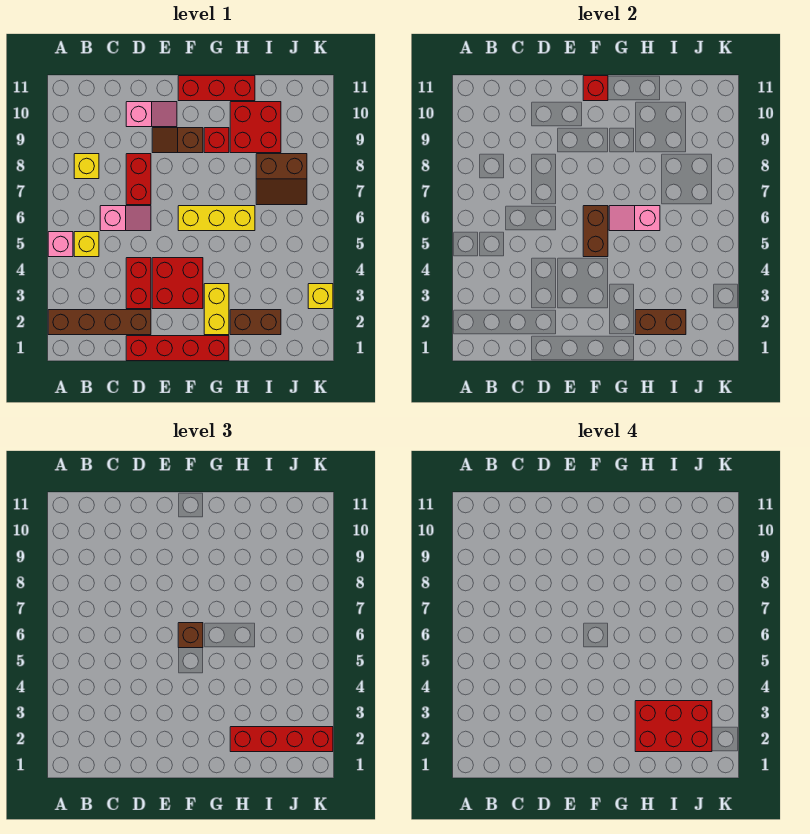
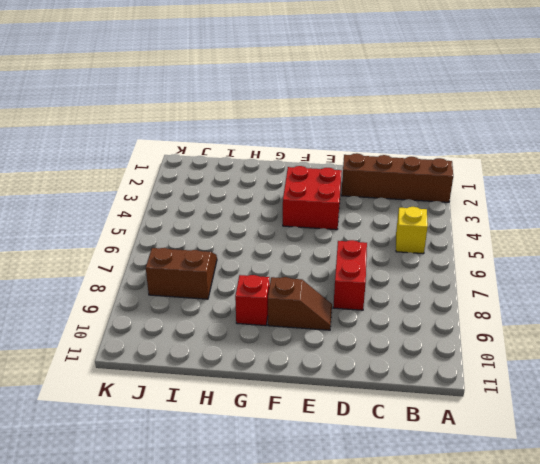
none -> pink 1x1 brick [48,232,73,257]
none -> yellow 1x1 brick [74,154,99,179]
none -> pink 1x2 slope [100,206,151,231]

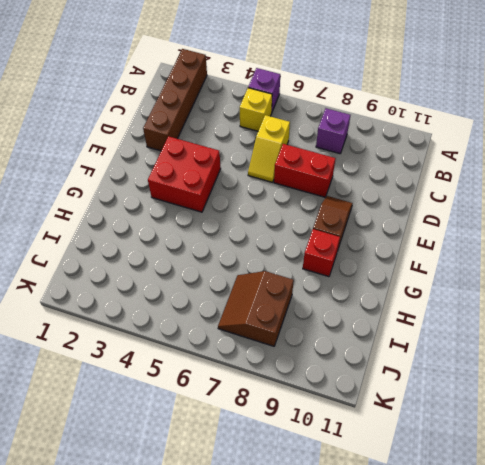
purple 1x1 brick [248,68,280,111] -> pink 1x1 brick [48,232,73,257]
purple 1x1 brick [316,108,350,154] -> yellow 1x1 brick [74,154,99,179]
yellow 1x2 slope [248,115,290,182] -> pink 1x2 slope [100,206,151,231]
none -> red 1x4 brick [126,336,229,361]
none -> red 1x2 brick [126,258,151,309]
none -> pink 1x2 slope [126,102,177,127]

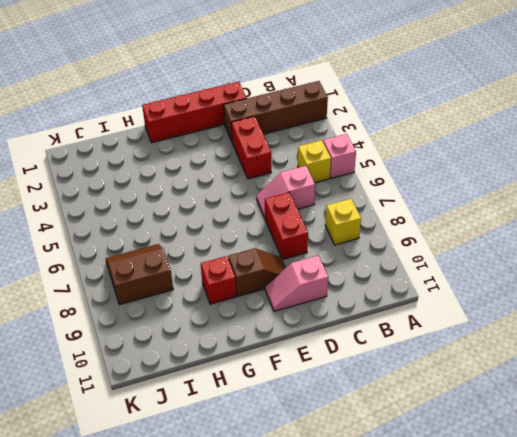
none -> red 2x2 brick [152,258,203,309]
none -> yellow 1x3 brick [178,206,255,231]
none -> red 1x3 brick [178,76,255,101]

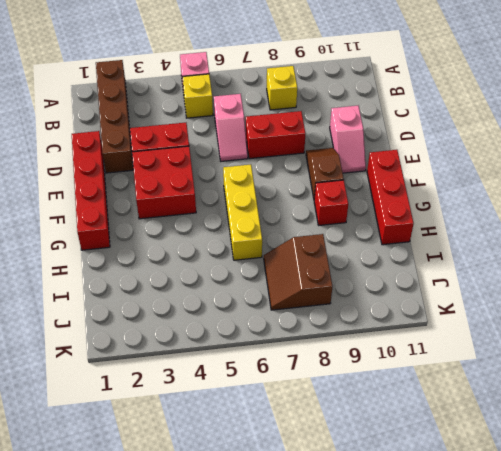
none -> yellow 1x2 brick [204,284,229,335]
none -> brown 1x2 brick [230,310,281,335]
none -> red 2x2 brick [230,102,281,153]

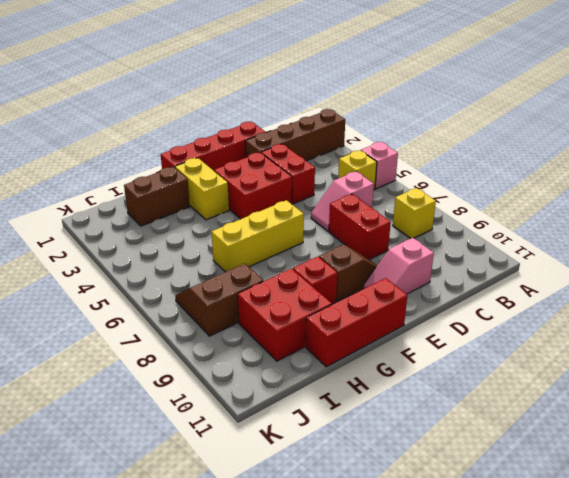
none -> yellow 1x1 brick [308,284,333,309]
none -> brown 1x2 brick [583,206,608,257]
none -> red 1x1 brick [583,76,608,101]

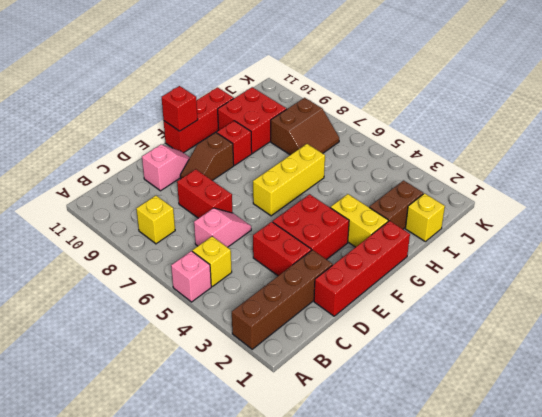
yellow 1x1 brick [405,193,445,242] -> yellow 1x1 brick moved to [308,284,333,309]
none -> brown 1x2 brick [583,206,608,257]
none -> pink 1x2 slope [609,206,660,231]
none -> brown 1x2 brick [635,310,686,335]

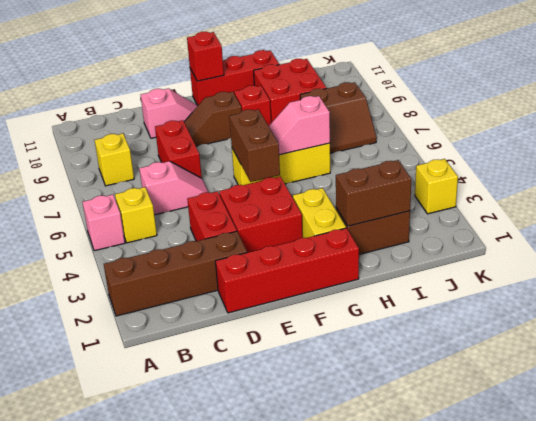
none -> brown 1x1 brick [178,623,203,648]
none -> red 1x4 brick [230,727,333,752]
none -> red 2x3 brick [635,701,712,752]

